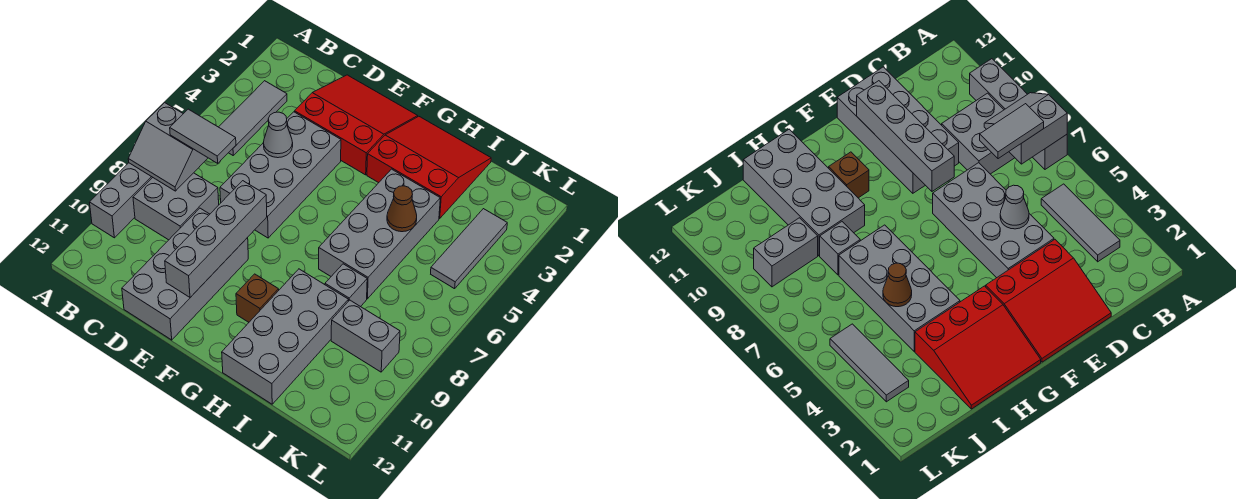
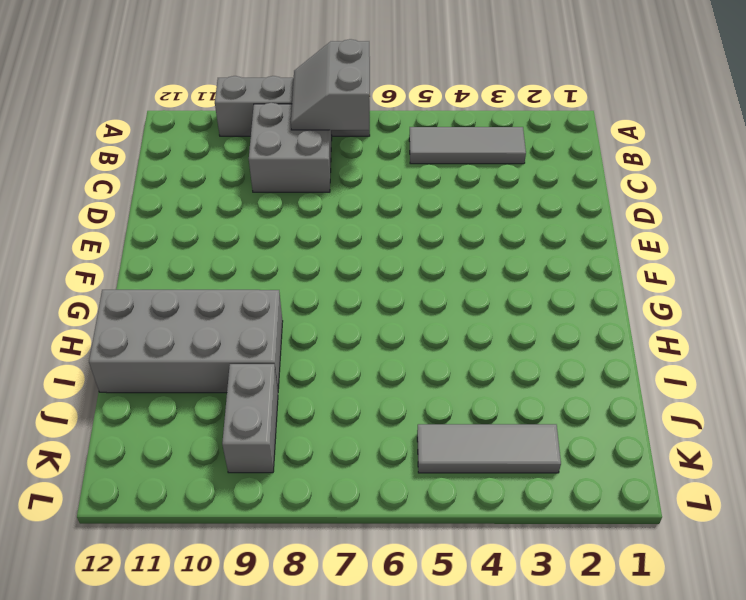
none -> red 3x3 slope [295,75,418,175]
none -> grey 2x4 brick [220,112,341,238]
none -> grey 2x4 brick [122,208,248,340]

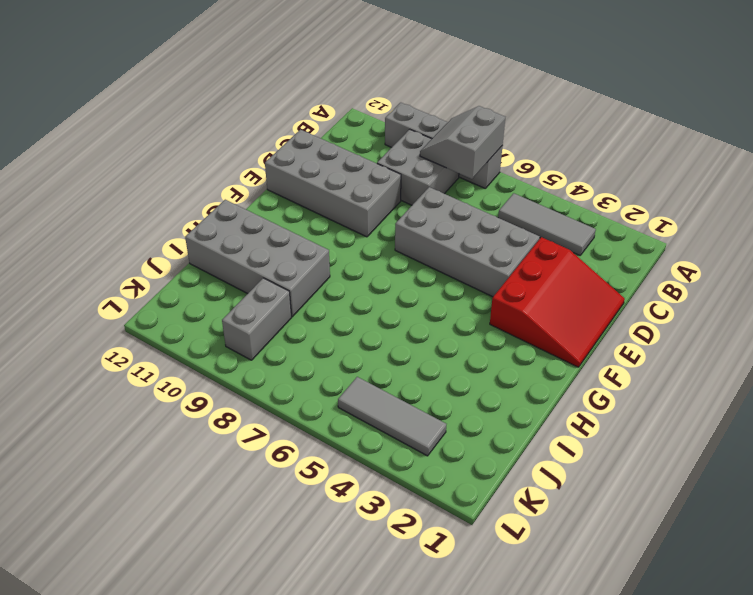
none -> red 3x3 slope [367,116,491,218]
none -> brown 1x1 brick [236,274,279,322]
none -> grey 2x4 brick [319,169,440,299]

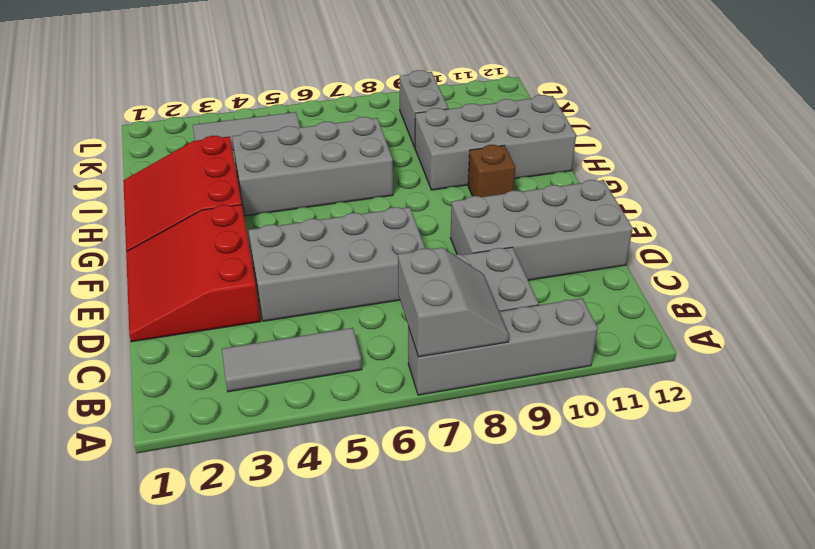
none -> grey 1x1 brick [325,264,367,307]
none -> grey 1x1 cone [263,112,293,158]
none -> grey 1x4 brick [165,181,267,297]

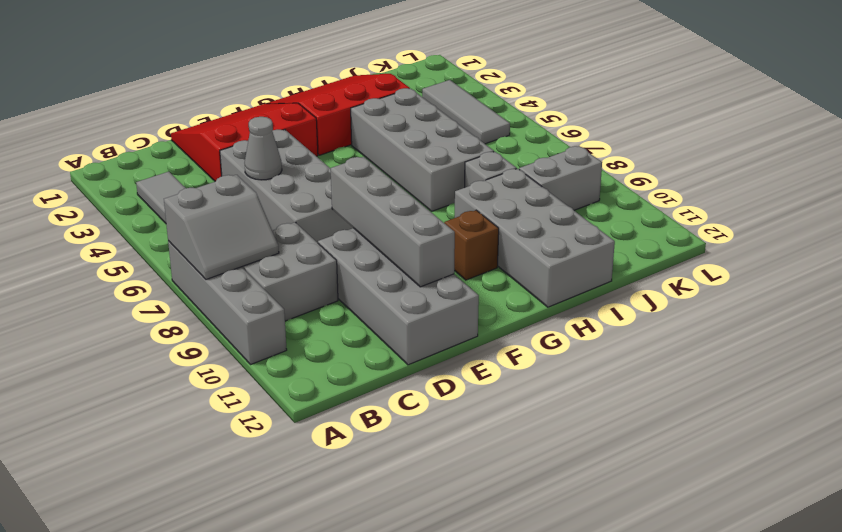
none -> brown 1x1 cone [387,186,417,232]
none -> grey 1x2 tile [170,109,236,163]

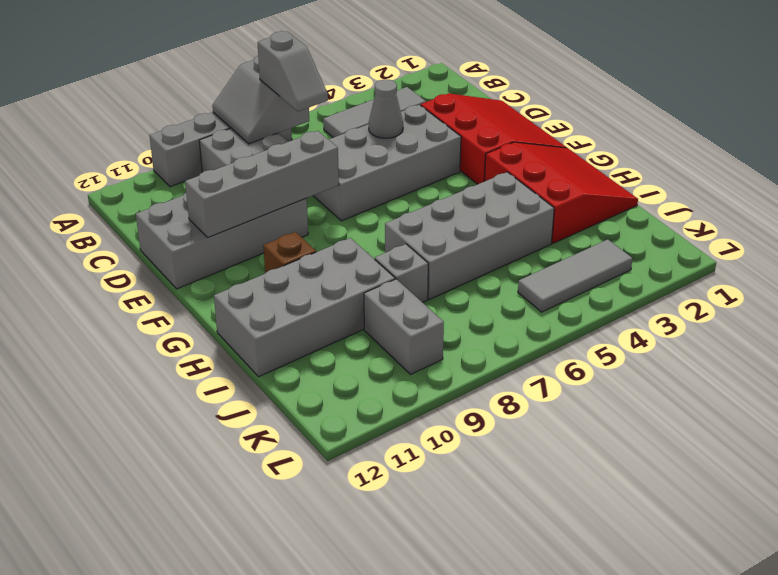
grey 1x2 slope [257,31,328,111] -> grey 1x2 tile [170,109,236,163]
none -> brown 1x1 cone [387,186,417,232]

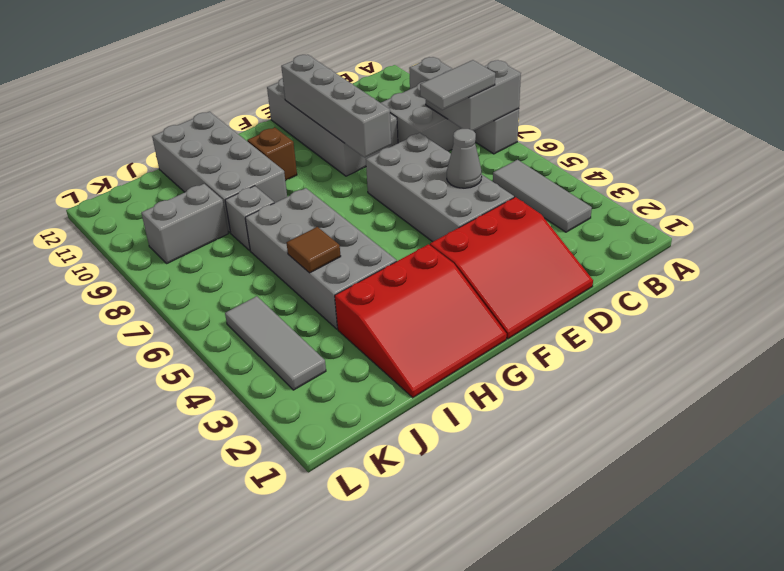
brown 1x1 tile [287,227,341,273] -> brown 1x1 cone [387,186,417,232]

